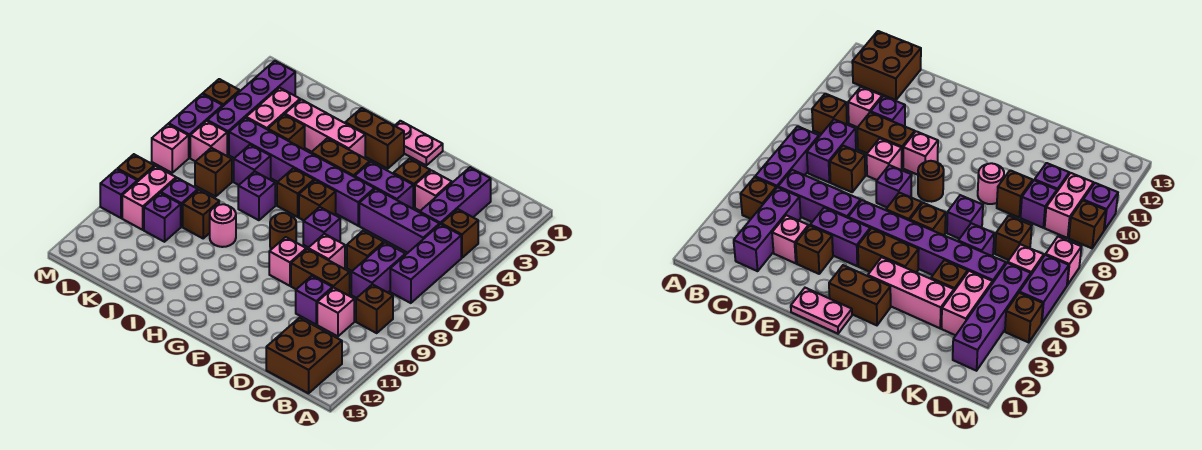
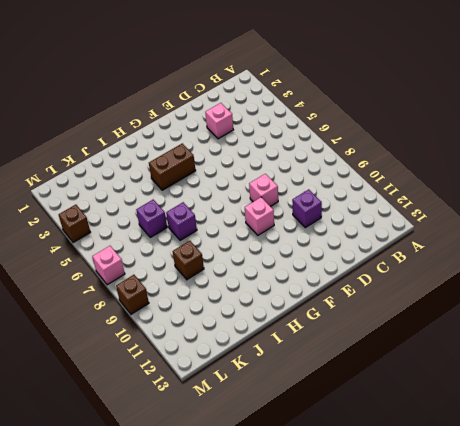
none -> brown 1x1 brick [441,209,478,258]
none -> purple 1x3 brick [390,224,461,303]
none -> brown 1x1 brick [356,284,393,333]
none -> brown 2x2 brick [266,318,342,393]

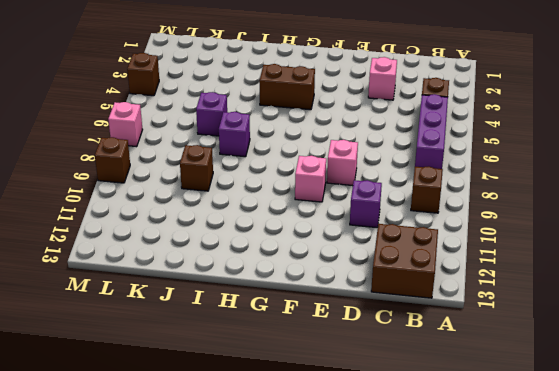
none -> purple 1x3 brick [420,167,491,224]
none -> purple 1x3 brick [359,189,440,253]
none -> purple 1x2 brick [351,243,405,298]
none -> pink 1x1 brick [317,288,354,336]

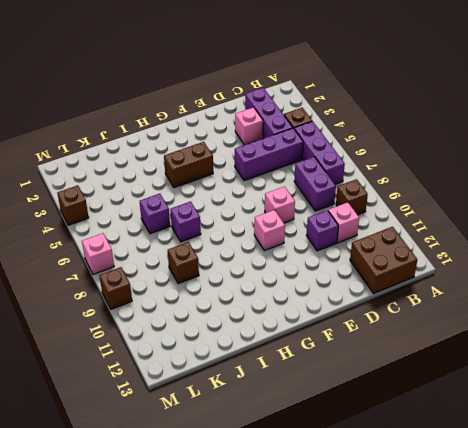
none -> brown 1x1 brick [347,231,384,271]
none -> brown 1x2 brick [291,249,350,296]
none -> brown 1x1 brick [393,159,430,207]
none -> purple 1x2 brick [355,162,413,209]

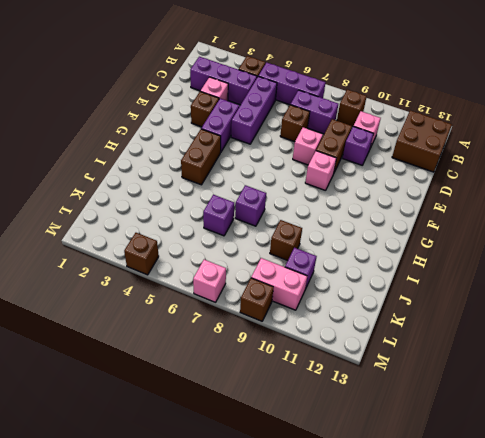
none -> pink 1x2 plate [395,121,443,165]
none -> purple 1x6 brick [229,118,374,226]
none -> purple 1x1 brick [303,207,340,247]
none -> brown 1x2 brick [345,108,404,169]

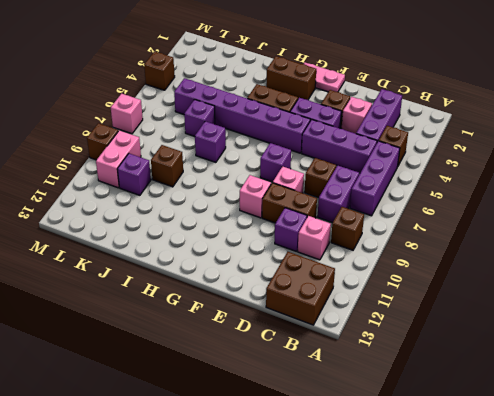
none -> brown 1x1 brick [299,180,336,220]
none -> brown 1x1 round brick [270,213,296,249]
none -> pink 1x3 brick [285,99,365,158]
none -> brown 1x1 brick [277,168,314,217]

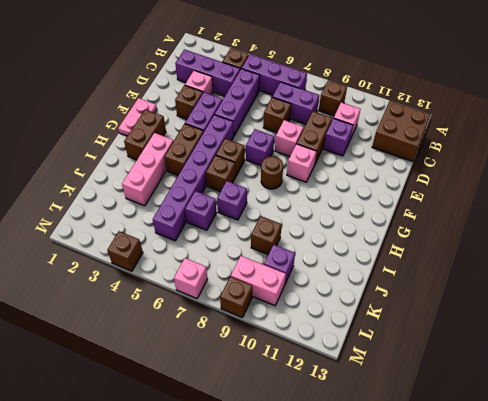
none -> pink 1x1 round brick [210,204,236,247]
none -> brown 1x1 brick [268,115,305,149]
none -> pink 1x2 brick [246,88,300,130]
none -> brown 1x1 brick [195,148,232,197]

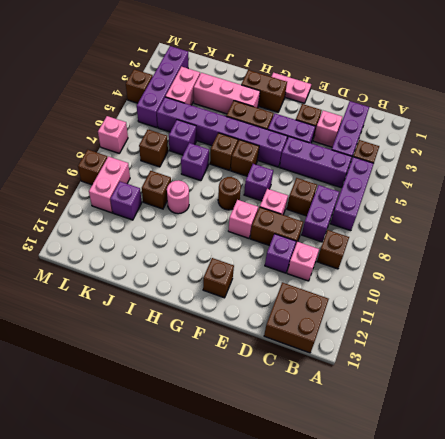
brown 1x1 brick [203,258,234,298] -> brown 1x1 brick moved to [268,115,305,149]
none -> purple 1x1 brick [161,178,198,227]
none -> pink 1x1 brick [190,121,227,161]
none -> purple 1x2 brick [169,94,223,158]
none -> purple 1x1 brick [100,169,137,218]

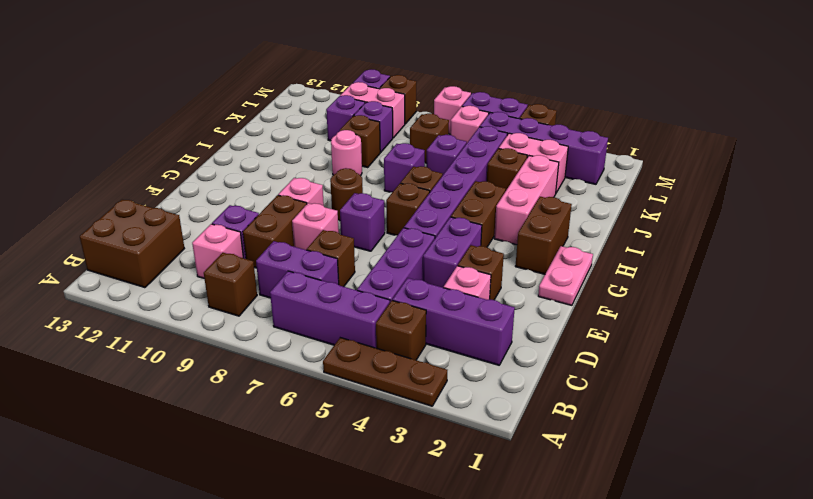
brown 1x3 plate [323,338,447,406] -> none

